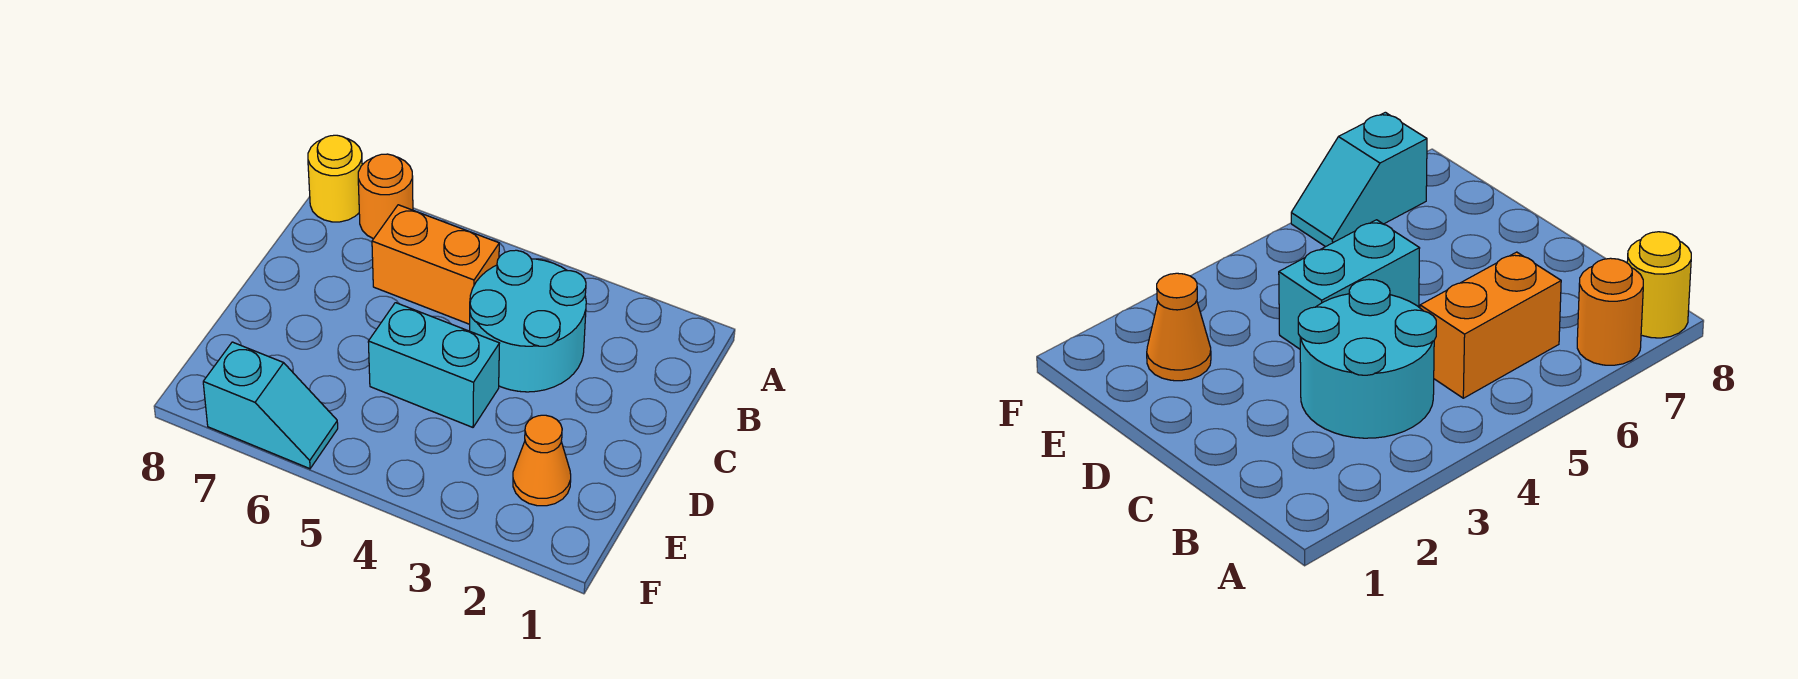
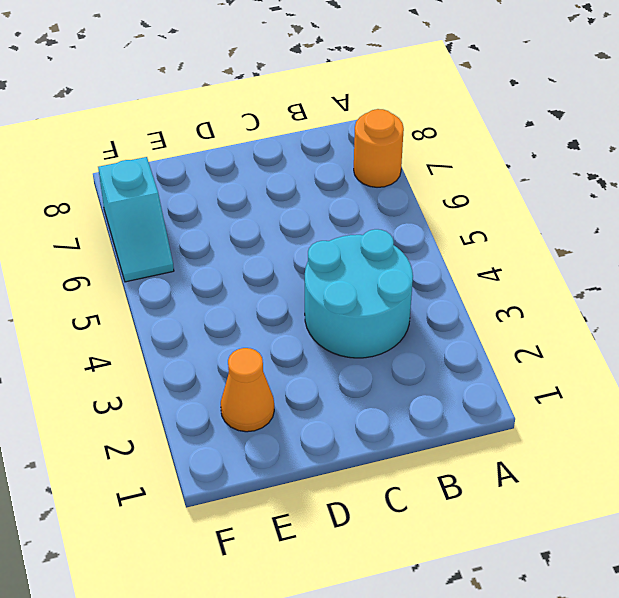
none -> yellow 1x1 round brick [308,135,362,222]
none -> orange 1x2 brick [372,205,499,324]

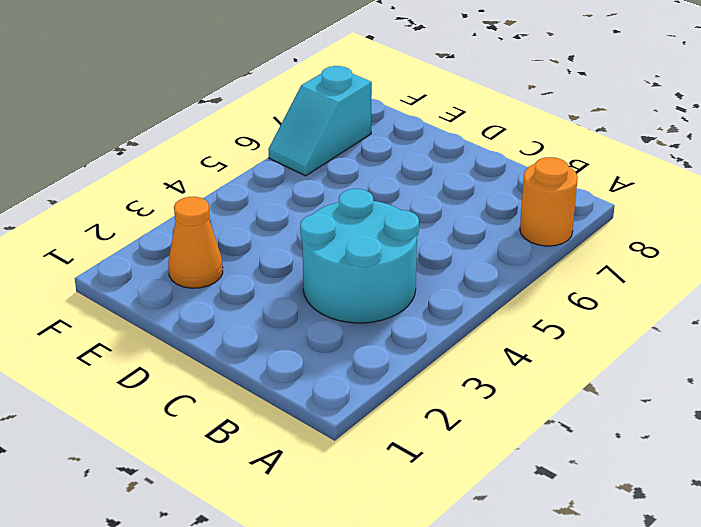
none -> yellow 1x1 round brick [308,135,362,222]
none -> orange 1x2 brick [372,205,499,324]

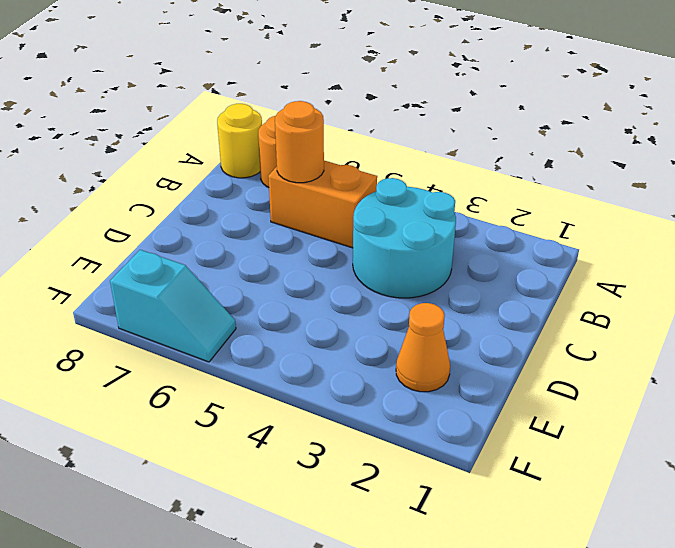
orange 1x1 round brick [275,101,324,183] -> none
none -> cyan 1x2 brick [368,303,500,427]

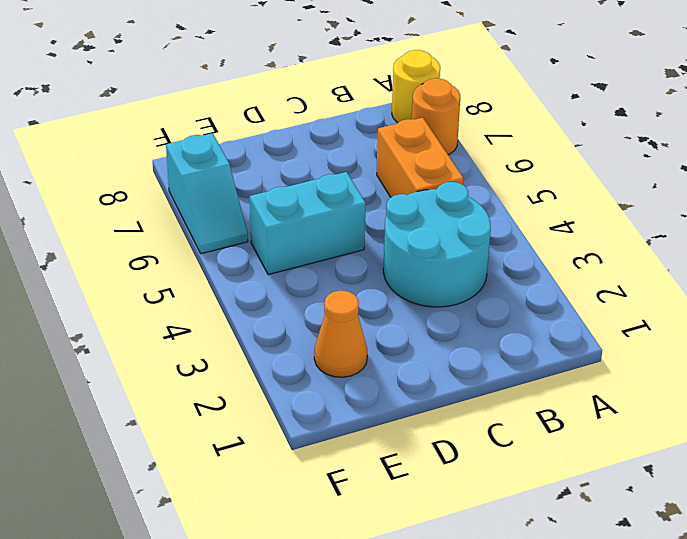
cyan 1x2 brick [250,172,366,275] -> cyan 1x2 brick turned to [368,303,500,427]

